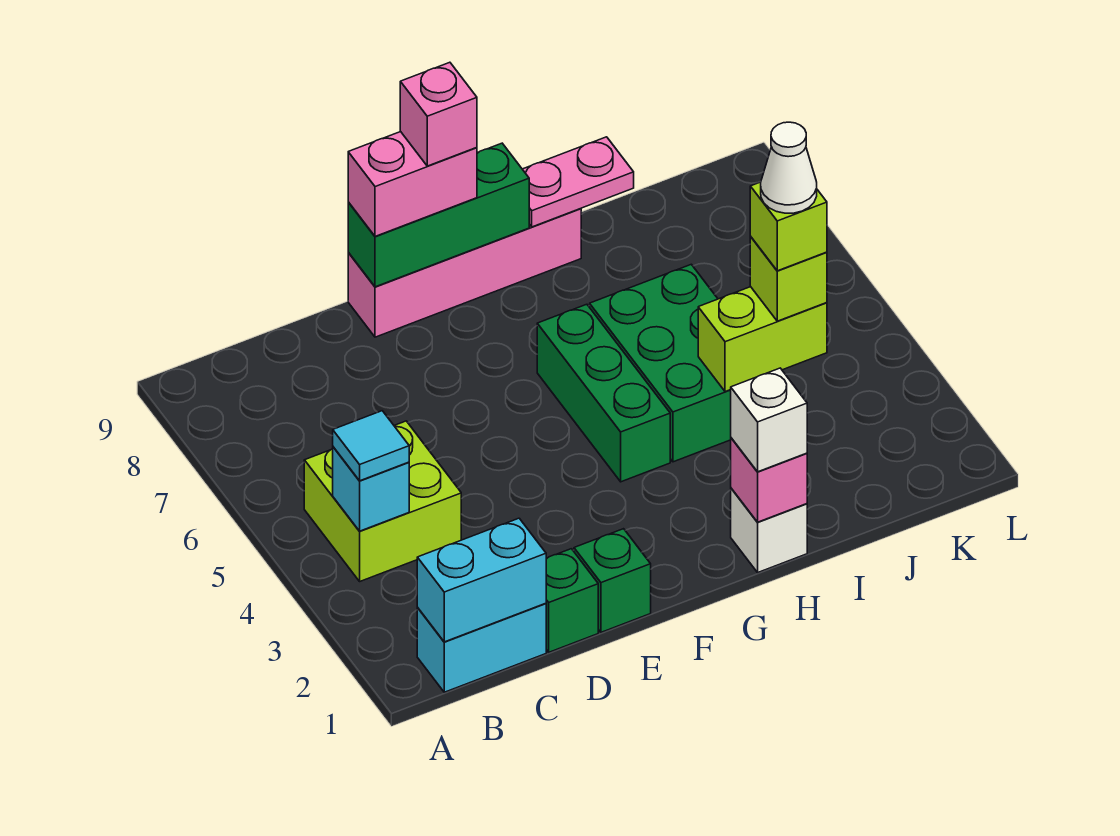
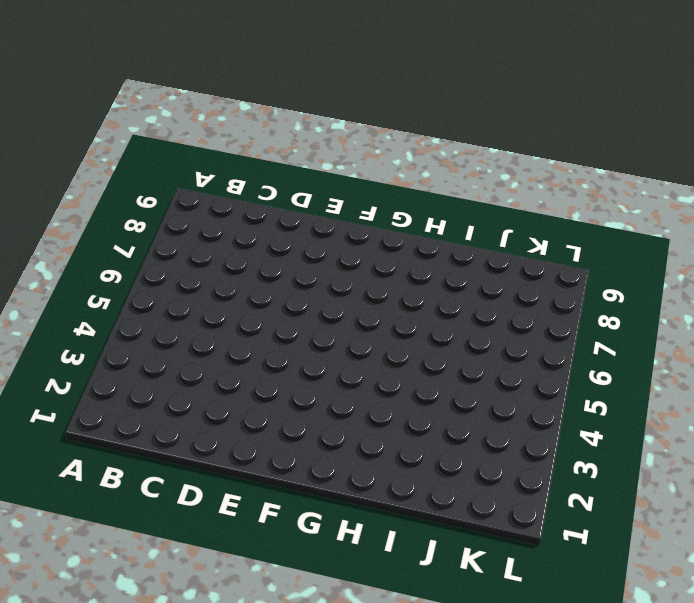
none -> cyan 1x2 brick [417,603,546,692]
none -> lime 2x2 brick [304,421,461,581]
none -> green 1x1 brick [546,549,598,652]

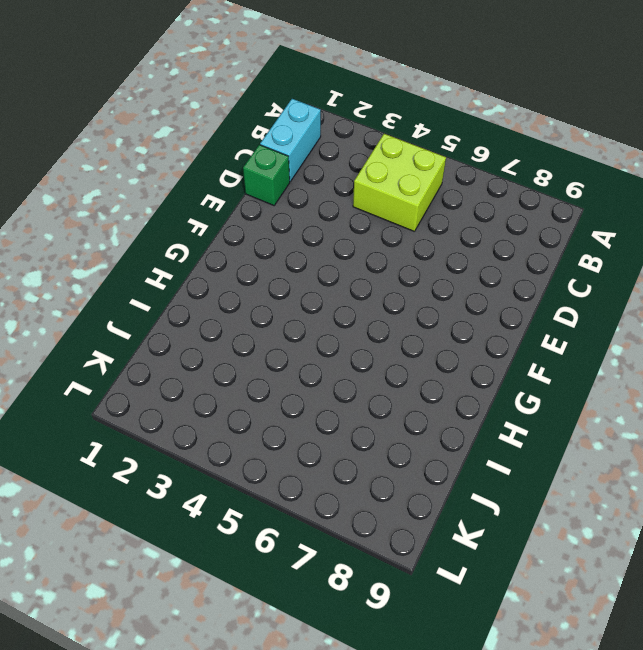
none -> green 1x1 brick [574,529,651,632]
none -> pink 1x4 brick [348,209,581,337]
none -> green 1x3 brick [537,304,670,482]

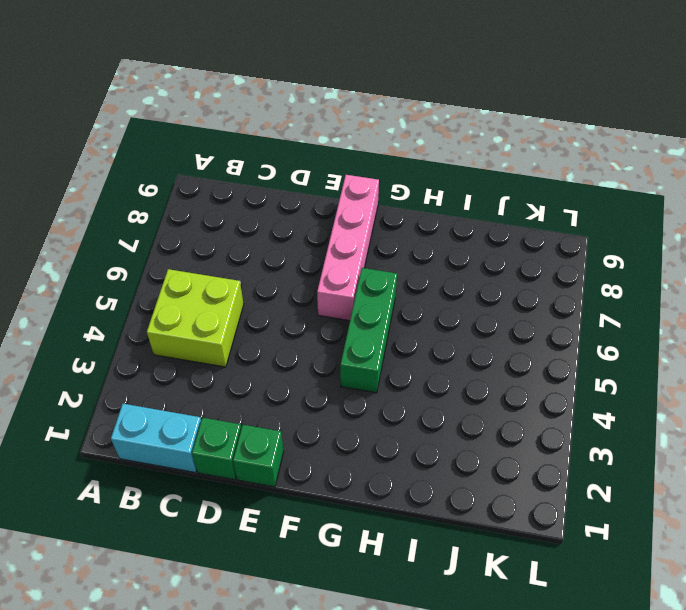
pink 1x4 brick [317,175,379,321] -> pink 1x4 brick turned to [348,209,581,337]
none -> white 1x1 brick [731,488,807,572]
none -> green 2x3 brick [590,264,731,462]
none -> cyan 1x2 brick [417,518,546,642]

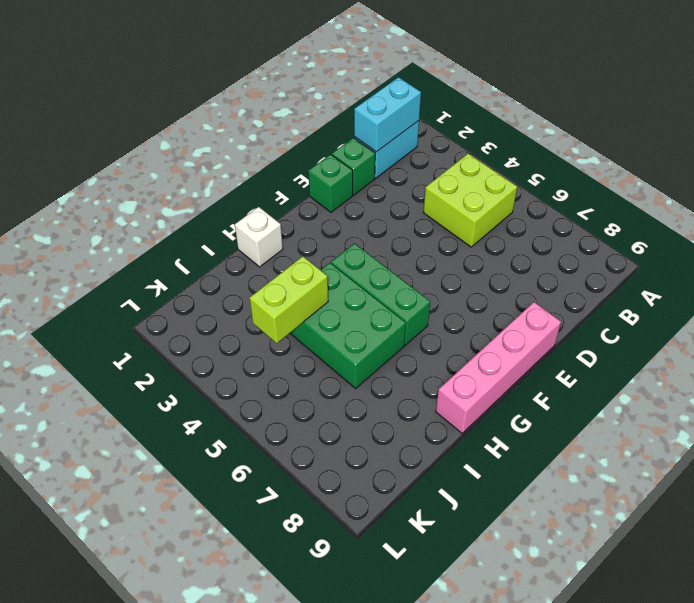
none -> cyan 1x1 brick [333,447,409,531]
none -> green 1x3 brick [348,143,529,287]
none -> pink 1x1 brick [731,438,807,522]

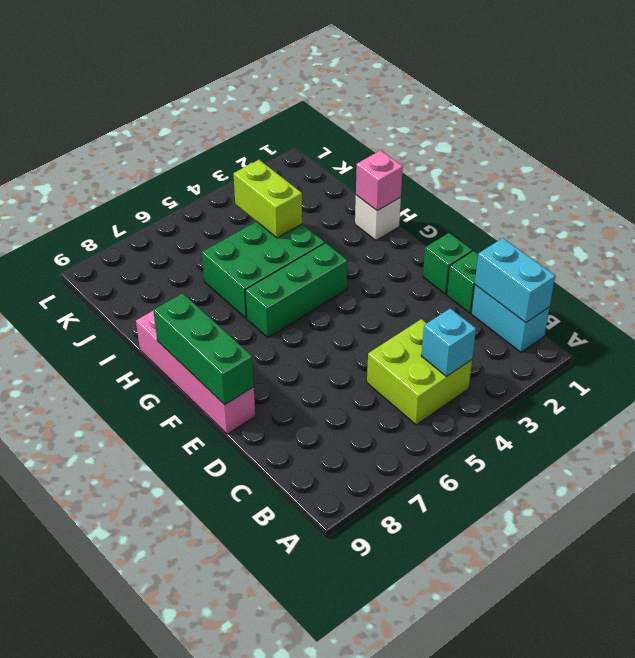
none -> pink 1x2 plate [523,137,634,227]
none -> cyan 1x1 tile [333,411,409,481]
none -> pink 1x2 brick [348,132,477,236]

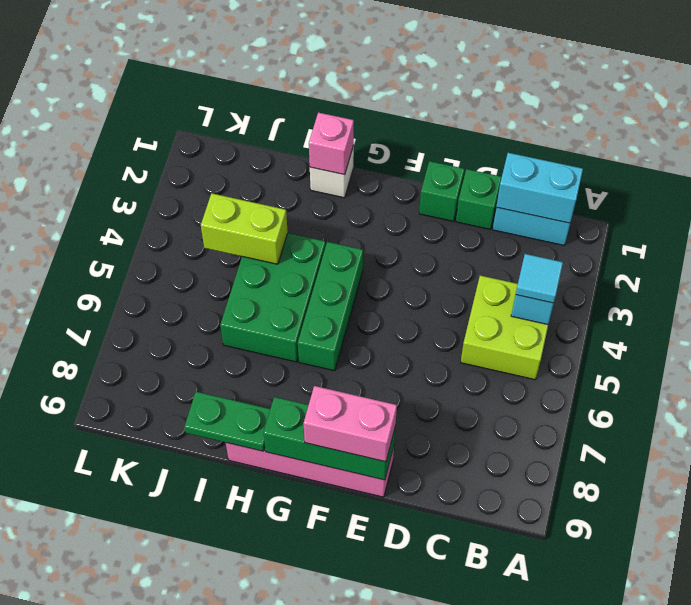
green 1x2 plate [184,392,270,451] -> pink 1x2 plate [523,137,634,227]
none -> white 1x1 brick [731,368,807,472]
none -> lime 1x1 brick [750,237,827,321]
none -> pink 1x1 brick [400,62,477,166]

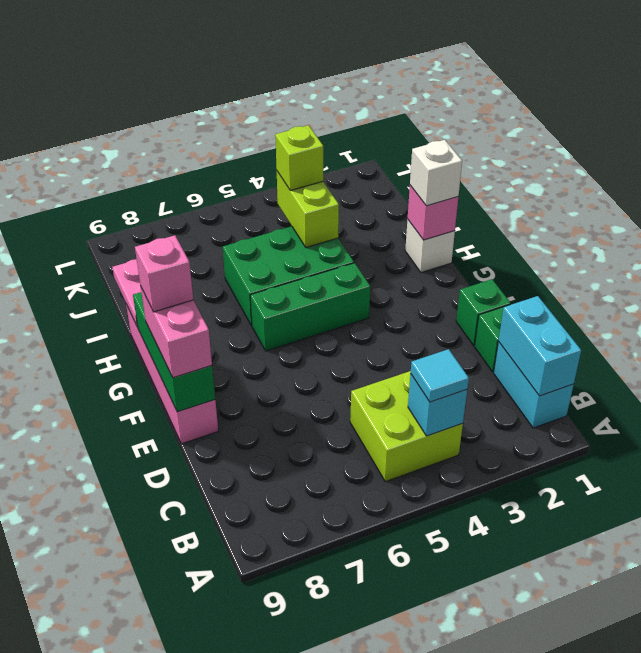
none -> lime 1x1 brick [750,182,827,271]
none -> white 1x1 cone [761,122,817,213]

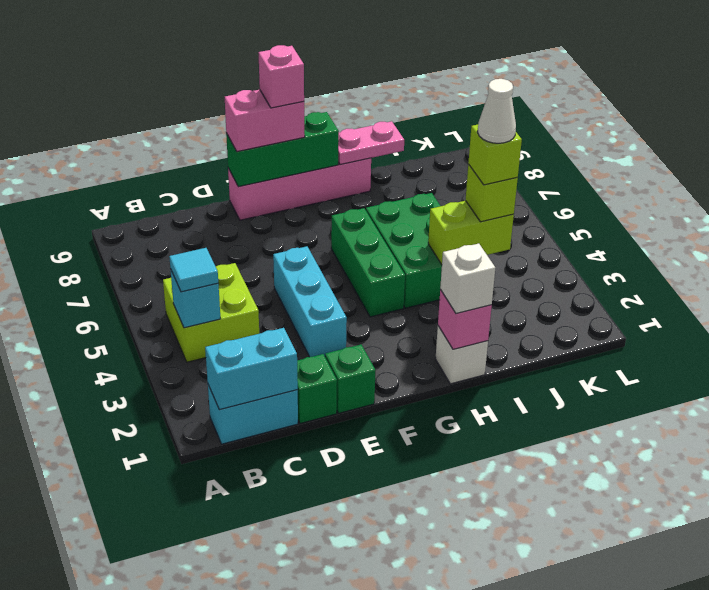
cyan 1x3 brick [273,246,347,357] -> none

